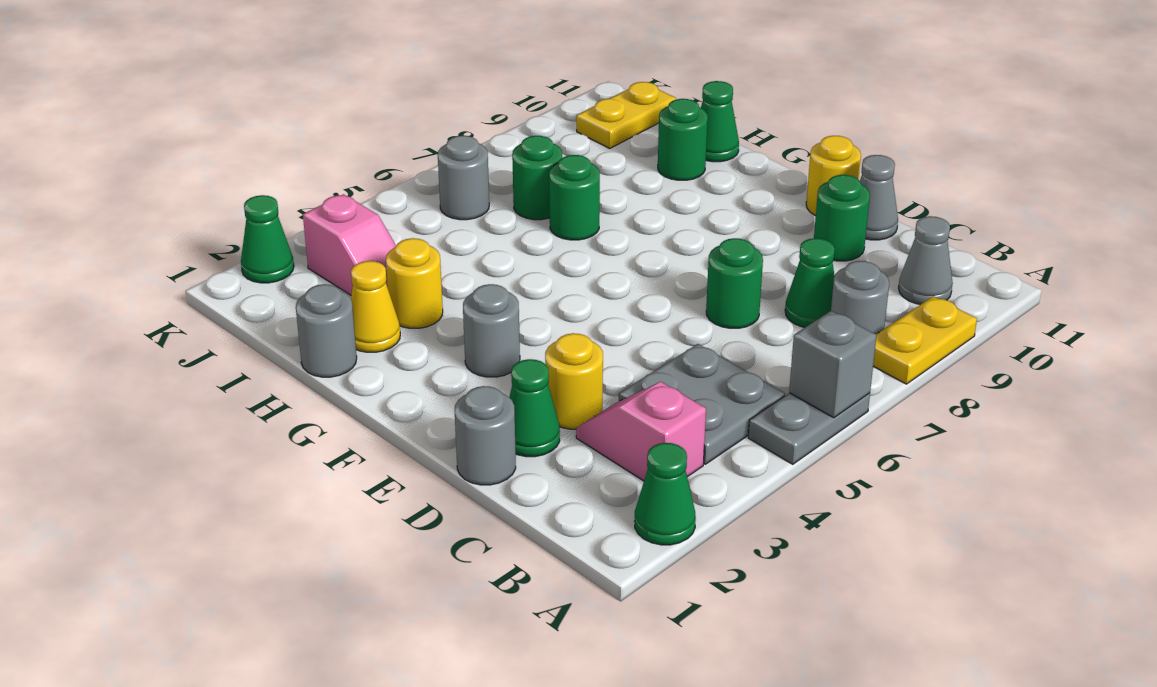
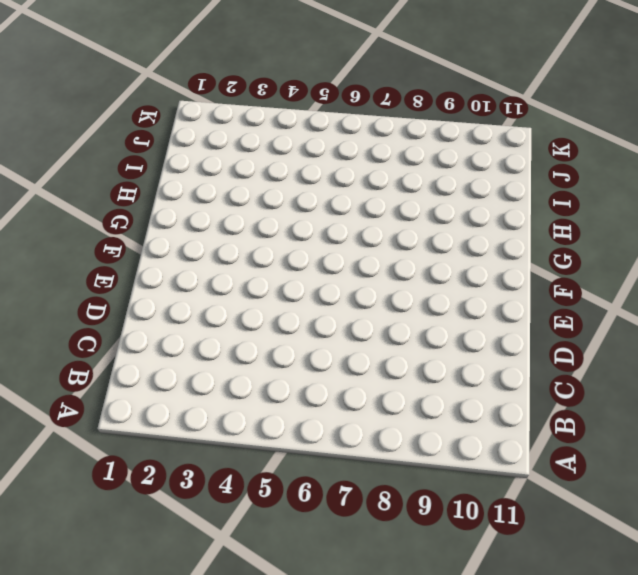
none -> green 1x1 cone [635,443,696,545]
none -> grey 1x2 plate [748,393,870,464]
none -> yellow 1x2 plate [873,296,977,384]

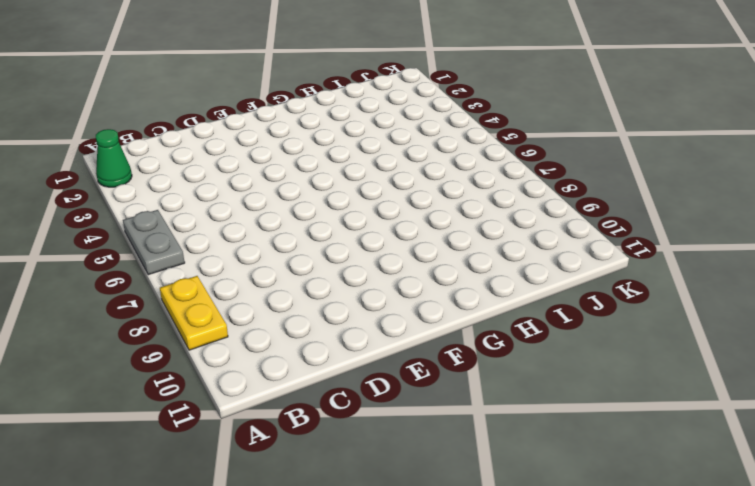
none -> pink 1x2 slope [576,382,706,481]
none -> grey 2x2 plate [619,344,785,464]
none -> grey 1x1 round brick [831,261,889,334]

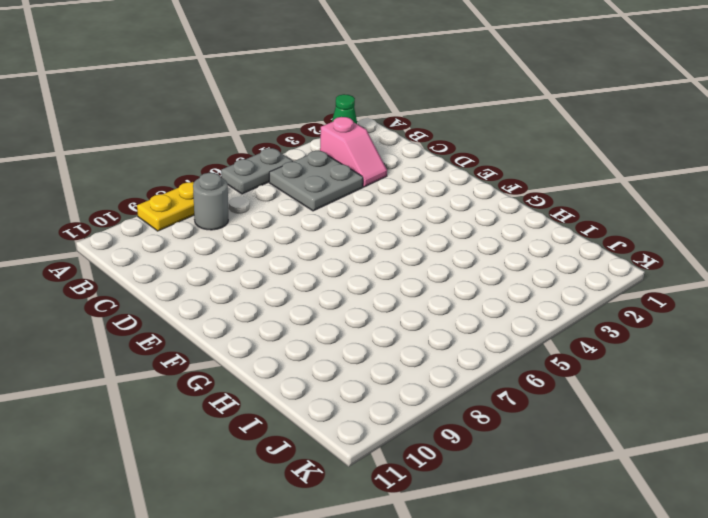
none -> grey 1x1 cone [899,216,953,305]
none -> green 1x1 cone [785,238,835,327]
none -> grey 1x1 round brick [455,386,516,485]

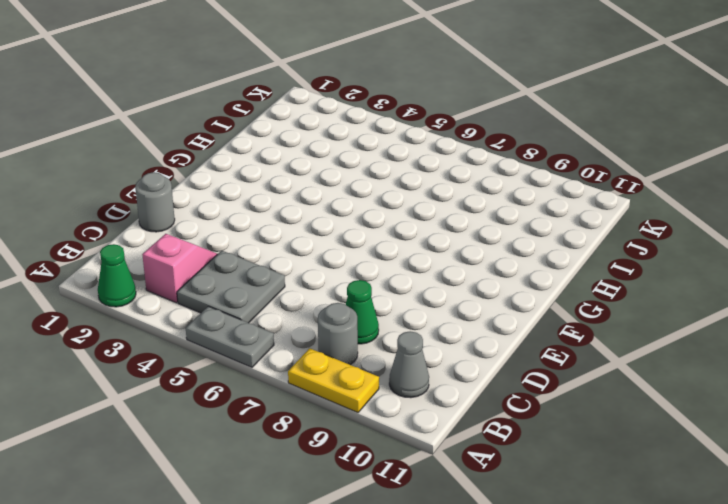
none -> green 1x1 cone [509,359,560,457]
none -> yellow 1x1 round brick [545,333,603,429]
none -> green 1x1 round brick [706,238,763,328]

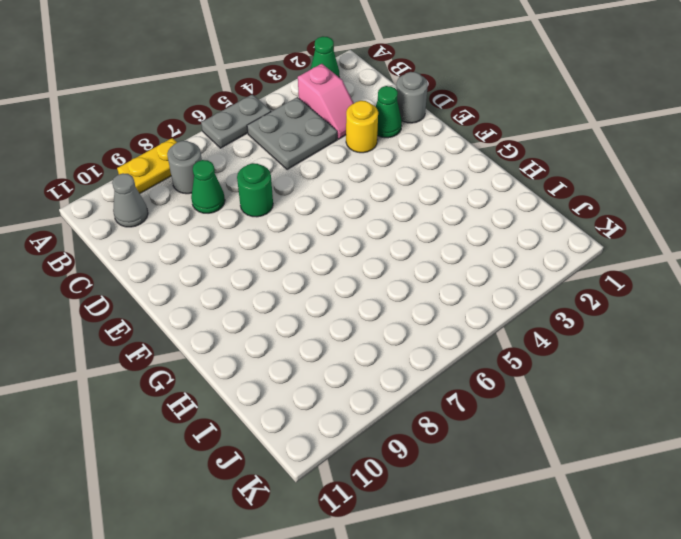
none -> green 1x1 round brick [814,175,870,261]
none -> grey 1x1 cone [860,155,898,240]
none -> yellow 1x1 round brick [806,136,861,216]

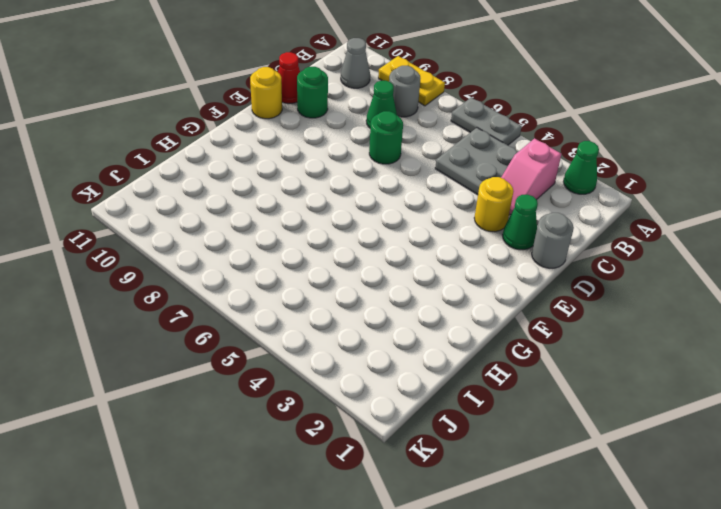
red 1x1 cone [278,52,300,104] -> grey 1x1 cone [860,155,898,240]
none -> grey 1x1 round brick [463,284,520,377]
none -> grey 1x1 round brick [296,284,357,377]
none -> yellow 1x1 cone [351,261,400,352]

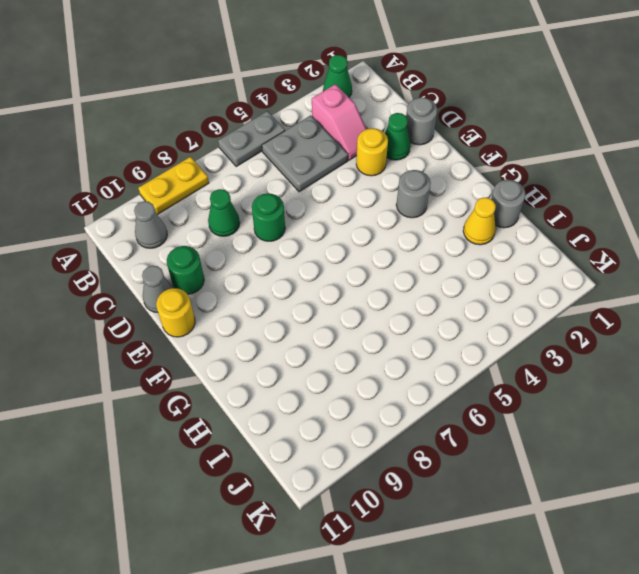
none -> grey 1x1 round brick [831,261,889,334]
none -> yellow 1x1 round brick [386,238,443,328]
none -> green 1x1 round brick [549,155,600,240]

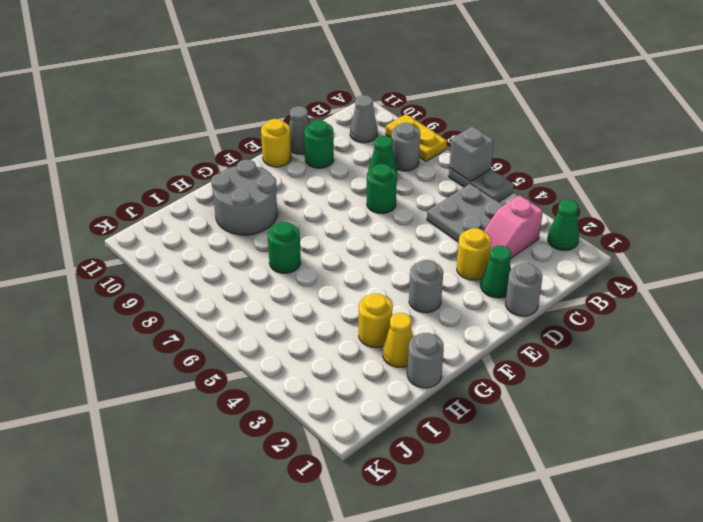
grey 2x2 round brick [211,160,277,235] -> green 1x1 round brick [658,99,708,180]
none -> green 1x1 cone [701,81,739,162]
none -> pink 1x2 slope [303,194,396,295]
none -> green 1x1 round brick [512,136,562,220]

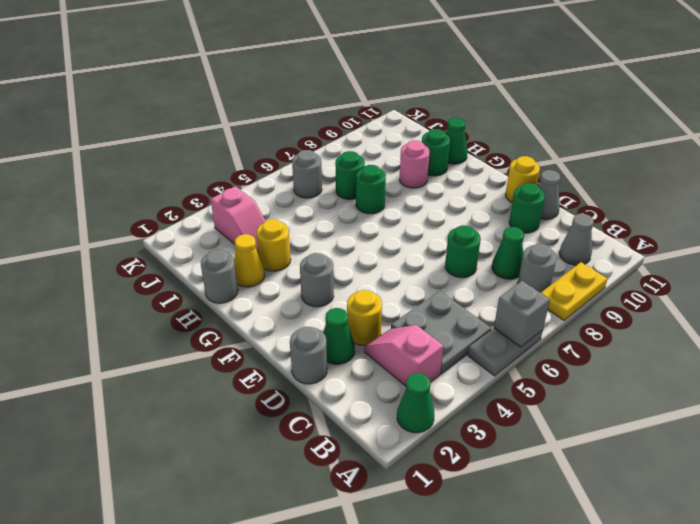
pink 1x1 round brick [399,140,429,188] -> none
none -> yellow 1x2 plate [576,82,676,149]
none -> green 1x1 cone [241,195,294,283]

